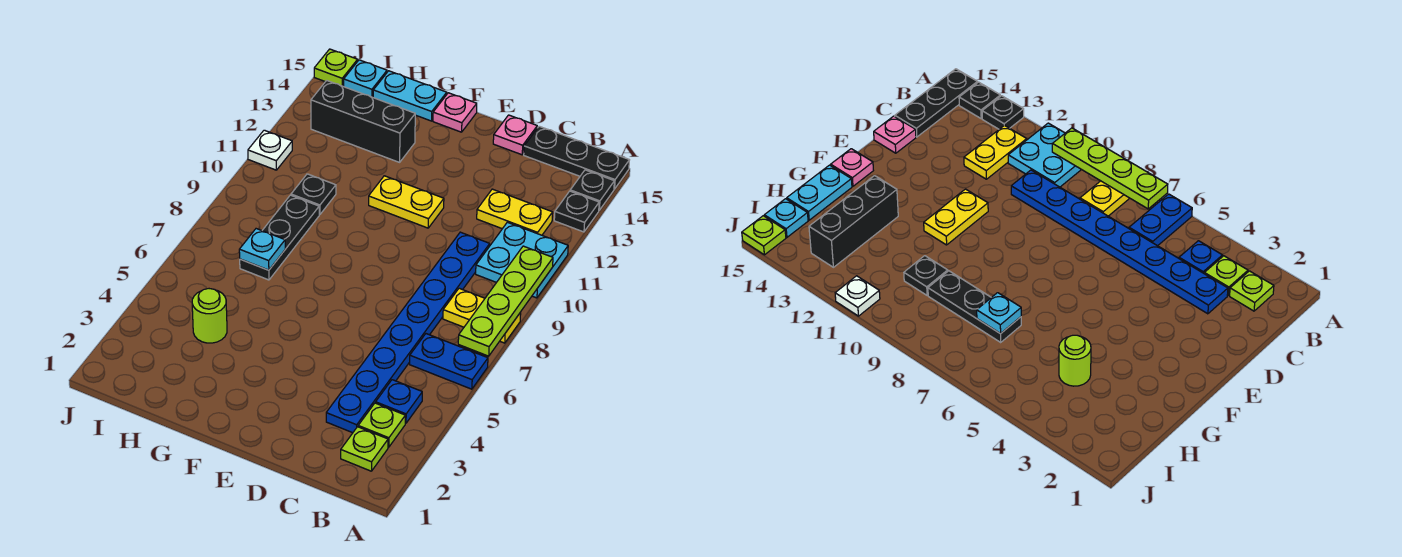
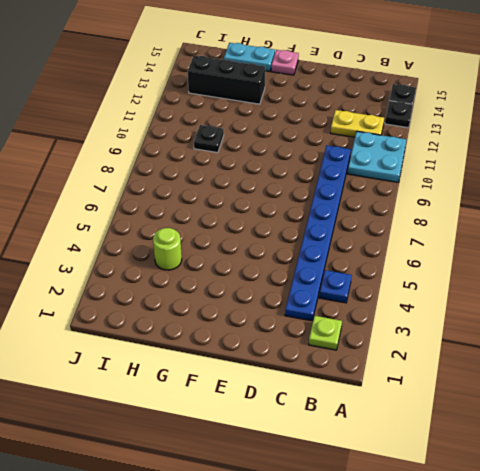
none -> blue 1x2 plate [410,334,488,389]
none -> yellow 1x2 plate [443,288,521,343]
none -> black 1x3 plate [524,126,629,189]

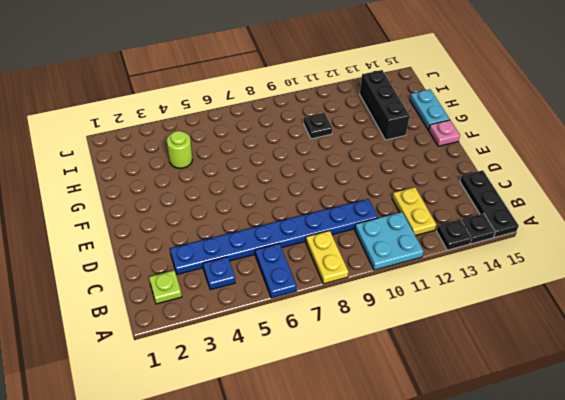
none -> lime 1x1 plate [358,403,405,447]
none -> pink 1x1 plate [493,115,537,155]
none -> yellow 1x2 plate [369,176,444,228]

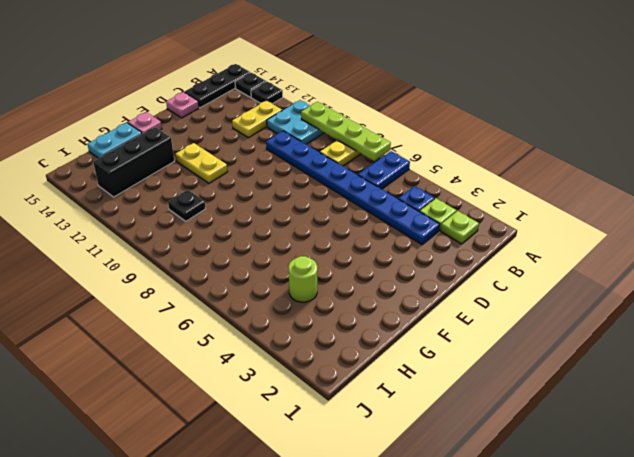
yellow 1x2 plate [175,143,227,183] -> yellow 1x2 plate turned to [369,176,444,228]
none -> black 1x3 plate [240,195,319,280]
none -> cyan 1x1 plate [344,60,387,97]
none -> white 1x1 plate [248,130,292,170]

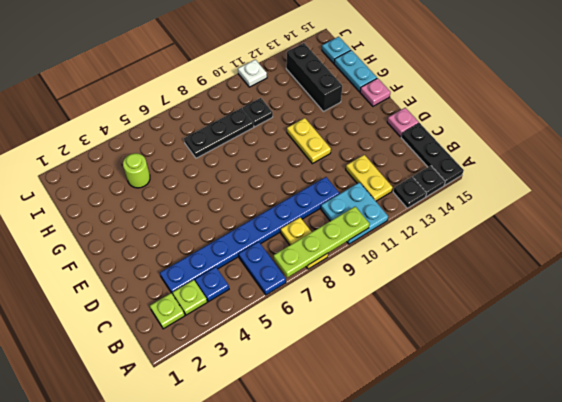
none -> lime 1x1 plate [314,49,358,86]
none -> cyan 1x1 plate [239,229,285,270]

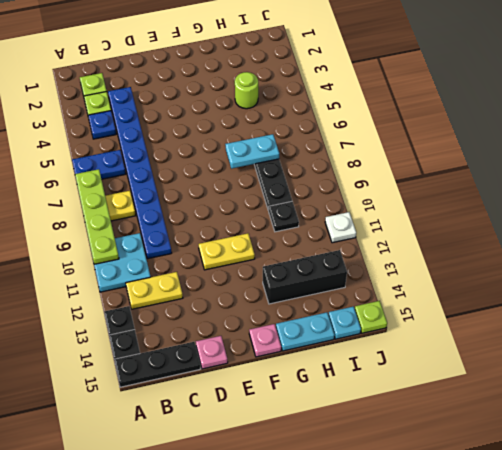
cyan 1x2 plate [225,134,279,169] -> cyan 1x1 plate [239,229,285,270]

